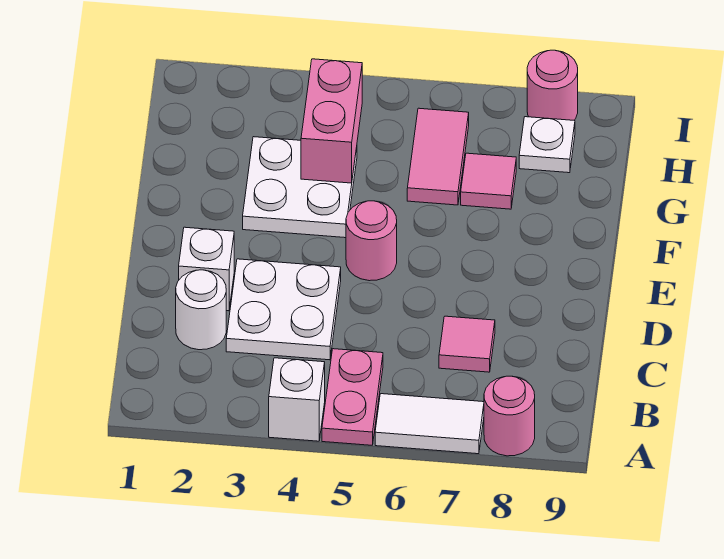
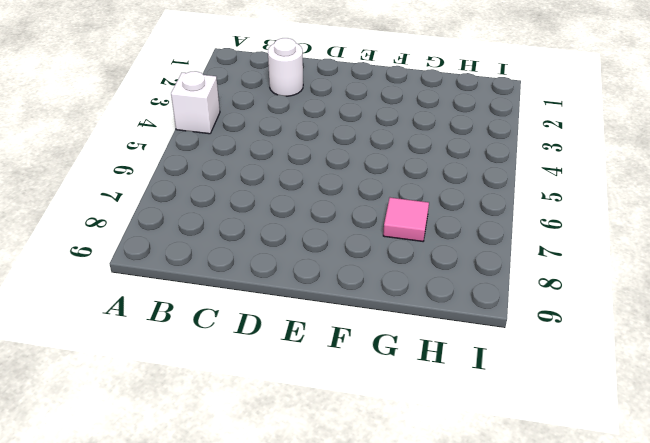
none -> pink 1x2 plate [322,349,383,445]
none -> white 1x2 tile [375,394,484,454]
none -> pink 1x1 round brick [484,376,535,456]

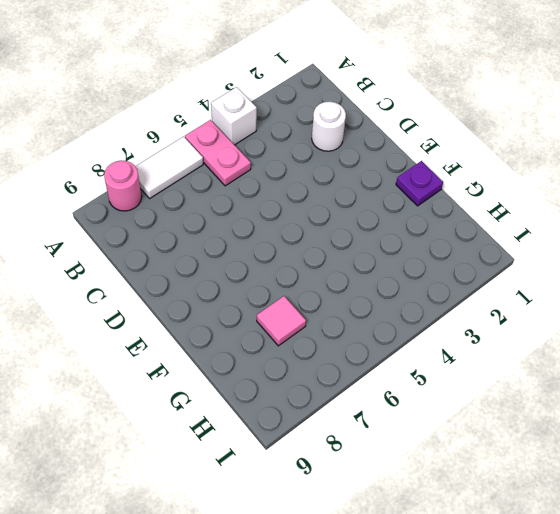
purple 1x1 plate [396,161,443,206] -> none
none -> white 2x2 plate [226,259,341,360]
none -> pink 1x1 tile [439,316,495,372]
none -> white 1x1 brick [179,227,234,311]

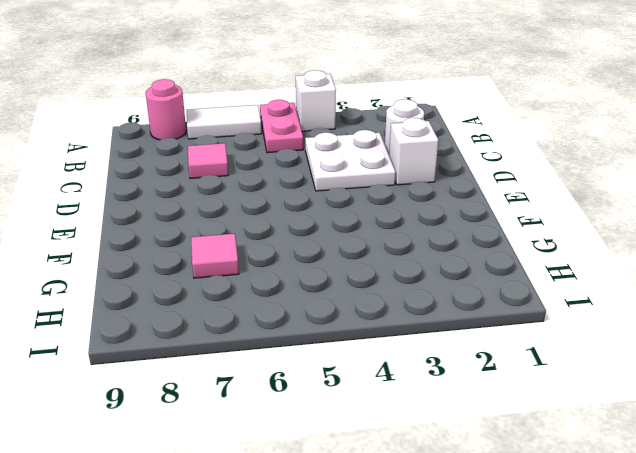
none -> pink 1x1 round brick [346,201,397,281]
none -> white 2x2 plate [243,137,357,238]
none -> pink 1x2 tile [407,108,469,205]

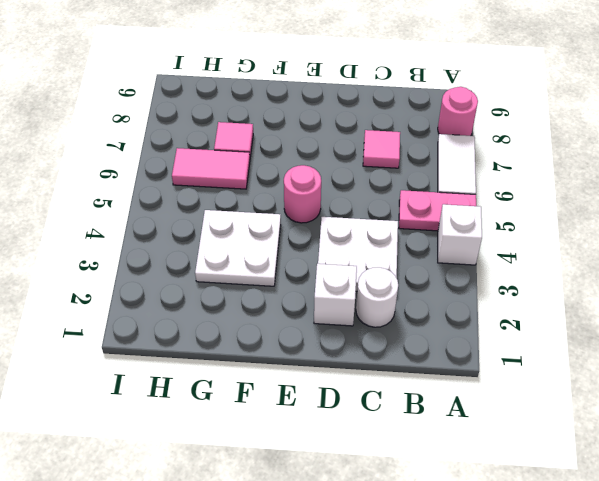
none -> white 1x1 plate [519,117,575,173]
none -> pink 1x1 round brick [527,50,578,120]
none -> pink 1x2 brick [301,59,362,183]

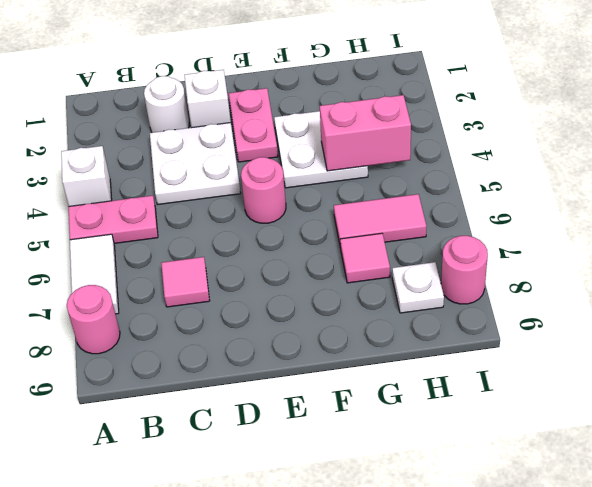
pink 1x2 plate [229,88,278,162] -> none

